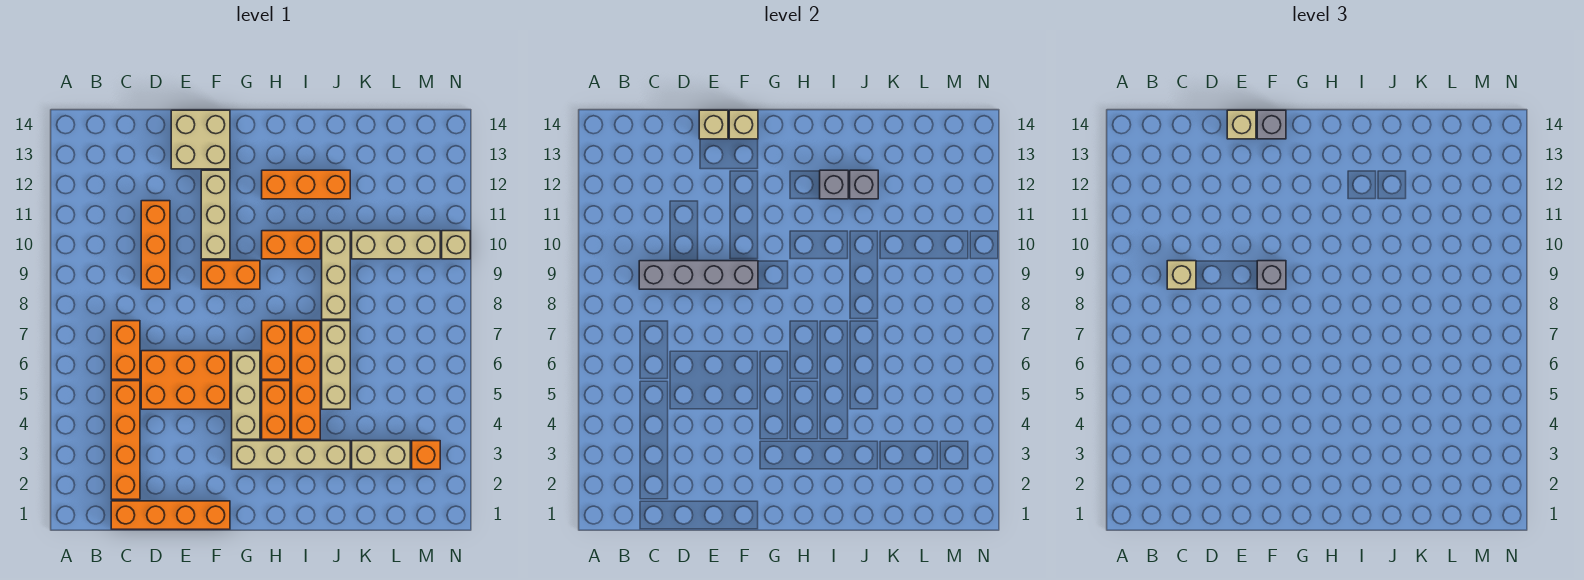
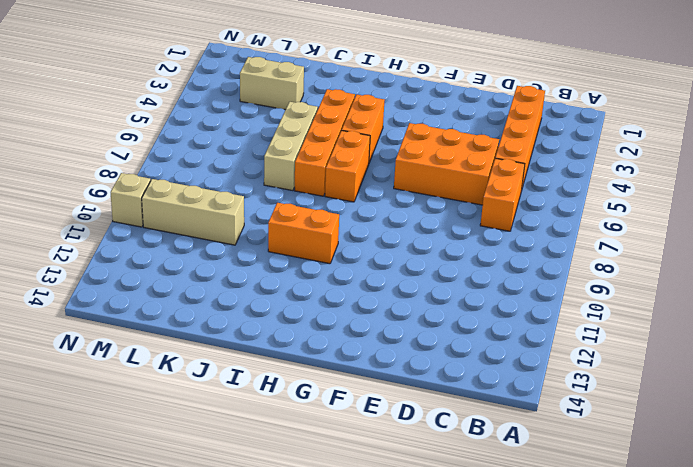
none -> orange 1x4 brick [111,501,230,529]
none -> orange 1x3 brick [141,201,170,289]
none -> tan 2x2 brick [171,110,230,169]
none -> orange 1x2 brick [201,261,260,289]

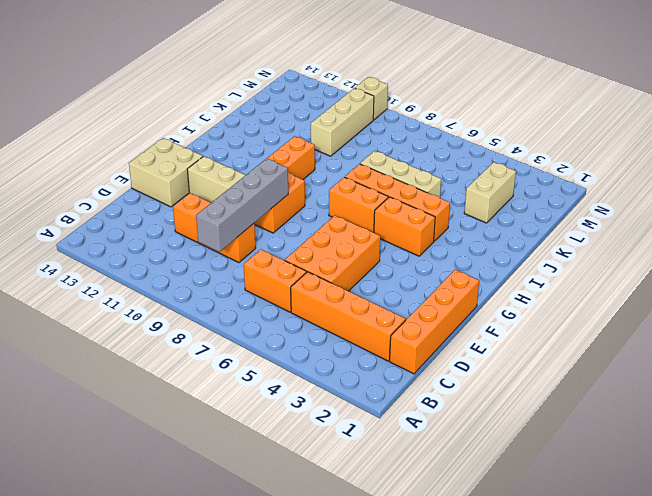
none -> tan 1x4 brick [232,441,350,469]
none -> tan 1x3 brick [232,351,260,439]
none -> orange 1x3 brick [262,170,350,199]
none -> tan 1x3 brick [322,231,350,319]

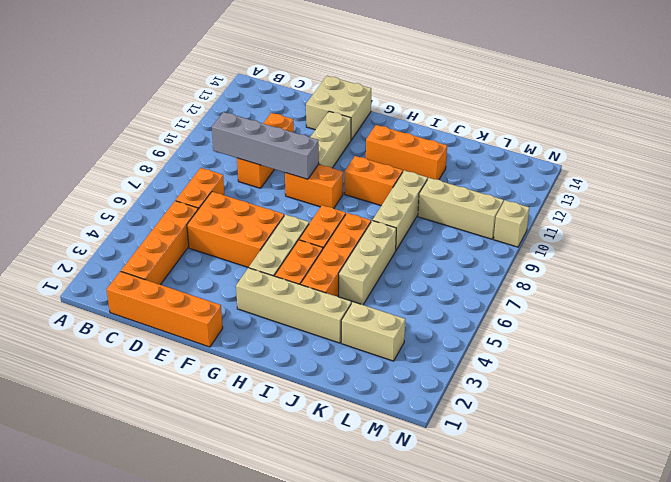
none -> orange 1x1 brick [412,441,440,469]
none -> tan 1x1 brick [699,110,728,139]
none -> tan 1x1 brick [729,110,758,139]
none -> grey 1x1 brick [820,170,848,199]

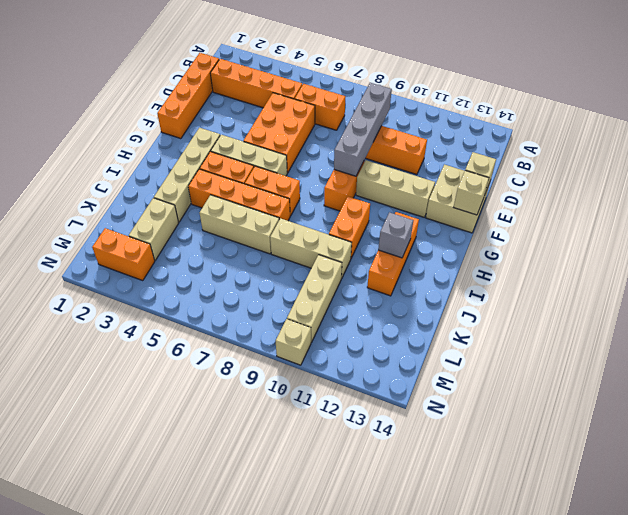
orange 1x2 brick [92,228,155,280] -> orange 1x1 brick [412,441,440,469]
none -> grey 1x1 brick [850,170,878,199]
none -> tan 1x1 brick [1167,261,1196,289]
none -> tan 1x1 brick [1227,110,1256,139]
none -> grey 1x1 brick [1257,261,1286,289]

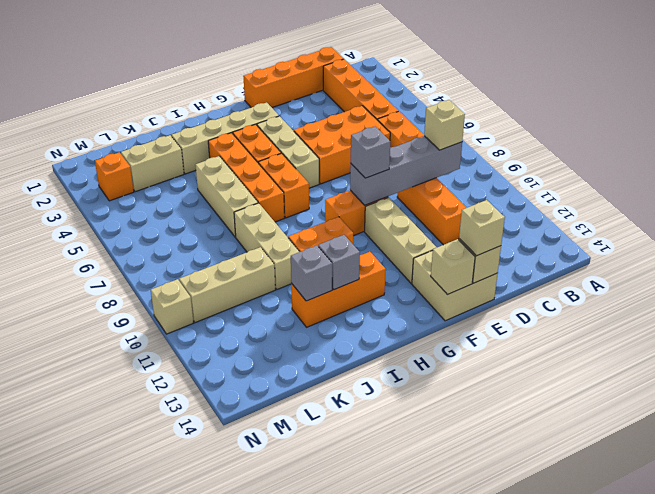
none -> grey 1x1 brick [1257,110,1286,139]

